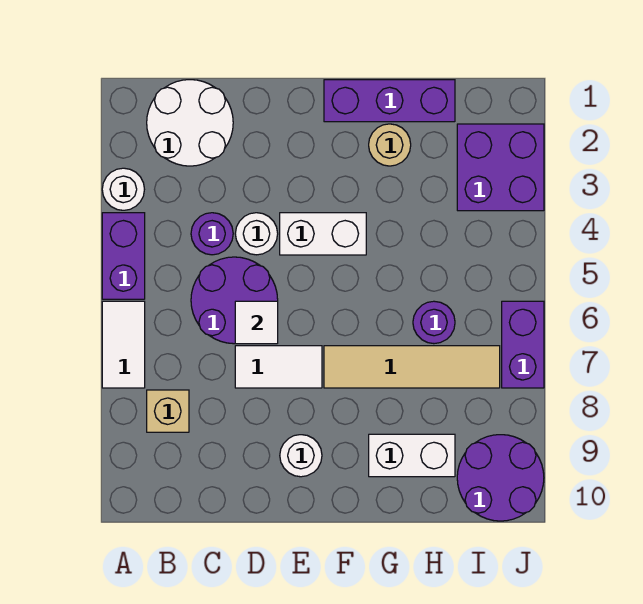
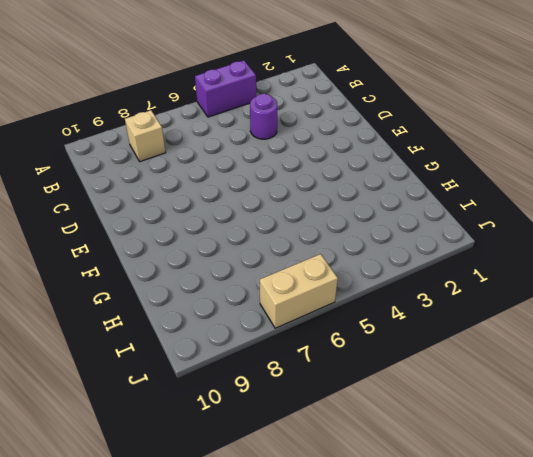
tan 1x2 brick [260,254,338,328] -> purple 1x2 brick [502,301,544,388]
none -> white 1x1 round brick [102,168,144,210]
none -> white 1x2 tile [102,301,145,388]
none -> white 2x2 round brick [147,80,233,166]

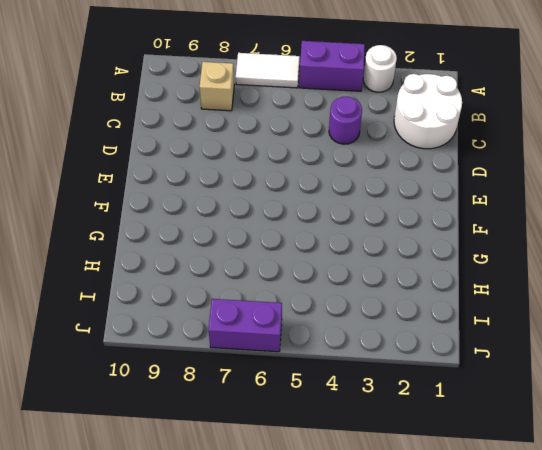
none -> purple 2x2 round brick [191,257,278,344]
none -> white 1x1 round brick [235,213,278,255]
none -> white 1x2 tile [235,346,322,388]

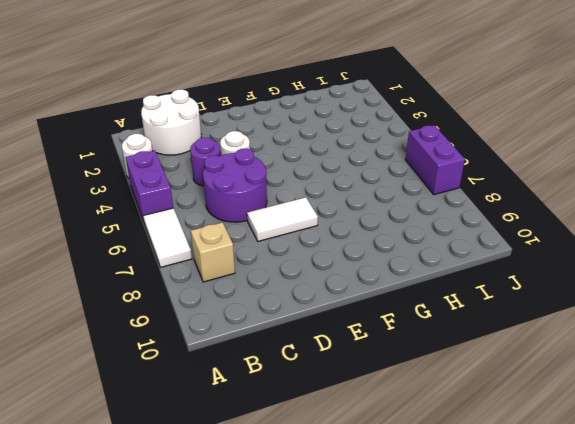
none -> white 1x2 brick [280,213,366,255]
none -> white 1x1 round brick [280,435,322,477]
none -> purple 1x3 brick [324,80,455,122]

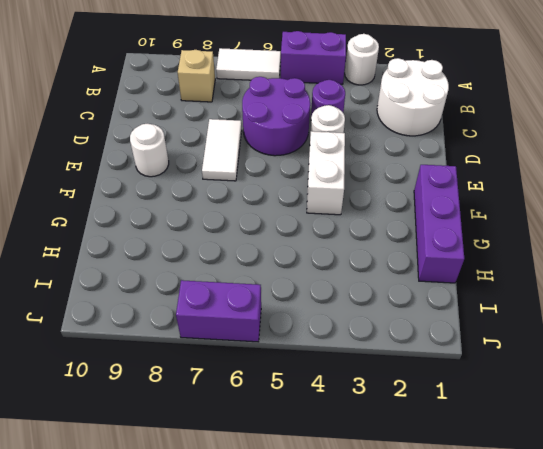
none -> tan 1x4 tile [324,346,500,388]
none -> tan 1x1 round brick [369,124,411,166]
none -> white 1x2 brick [369,434,455,477]

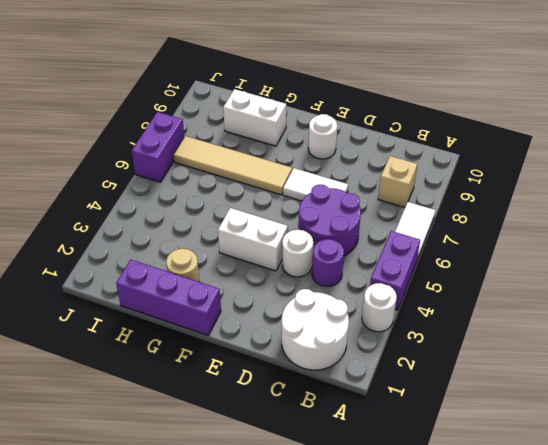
none -> purple 1x1 round brick [413,301,455,344]
none -> purple 2x2 brick [457,124,544,211]
none -> purple 2x2 round brick [457,435,544,521]

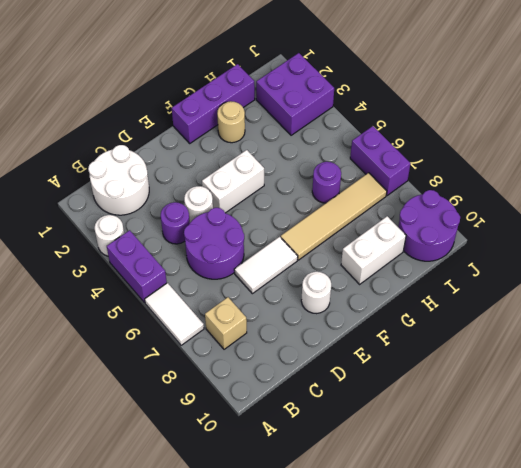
none -> white 1x1 tile [235,301,278,344]

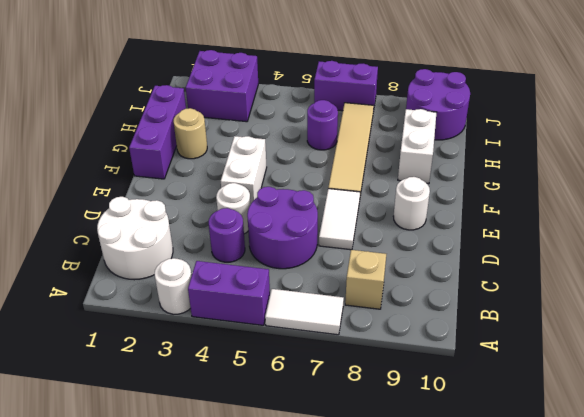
none -> white 1x1 tile [235,301,278,344]

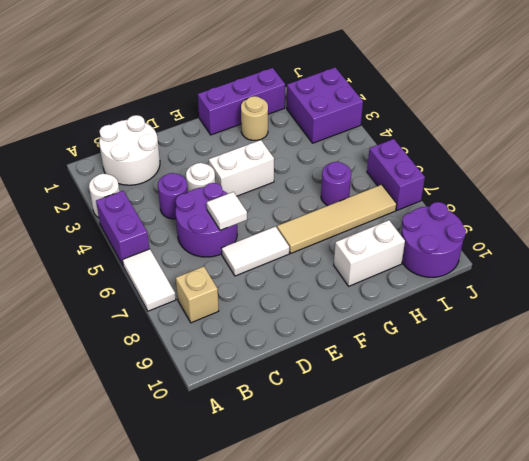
none -> white 1x1 round brick [280,435,322,477]

